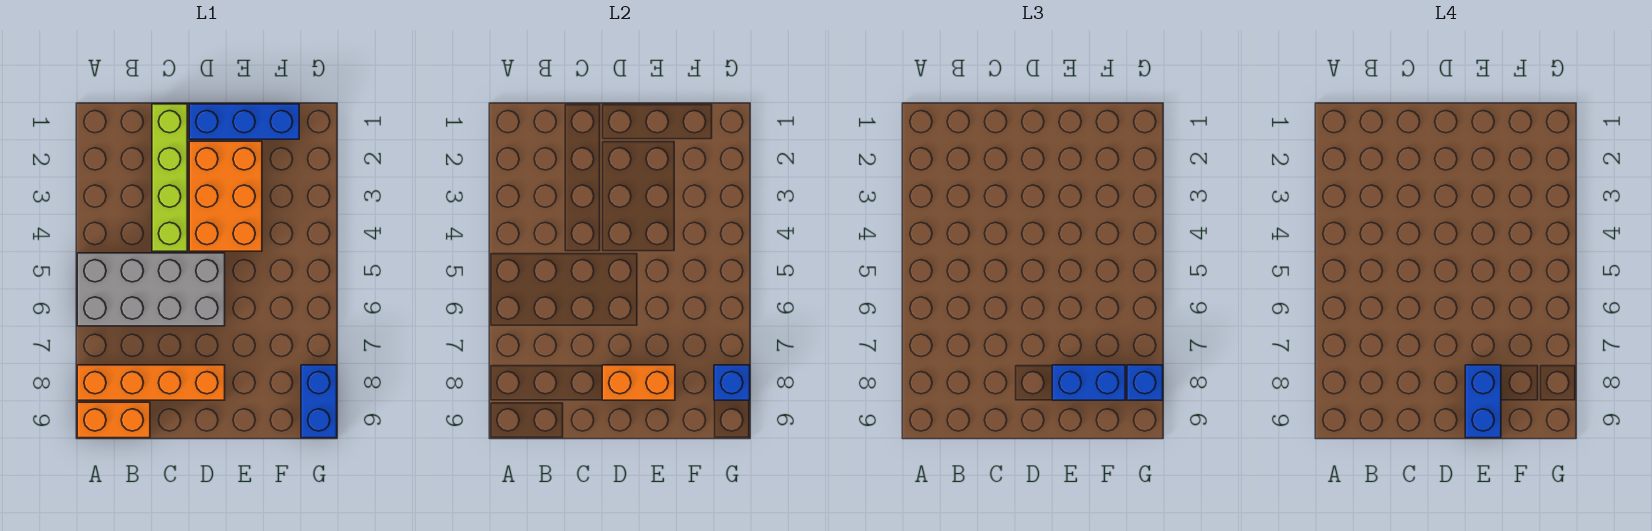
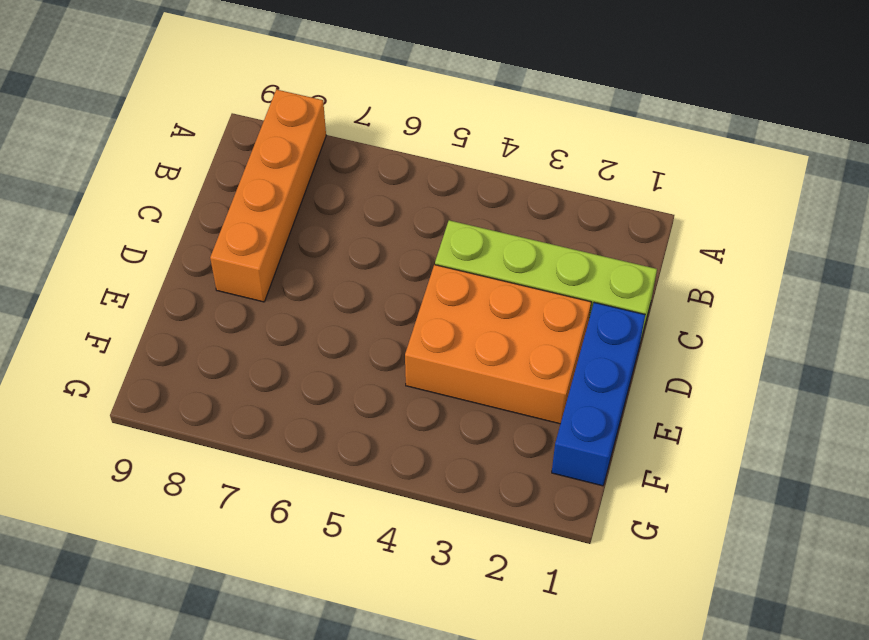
none -> grey 2x4 brick [77,253,225,326]
none -> orange 1x2 brick [77,402,150,438]
none -> blue 1x2 brick [301,365,337,438]

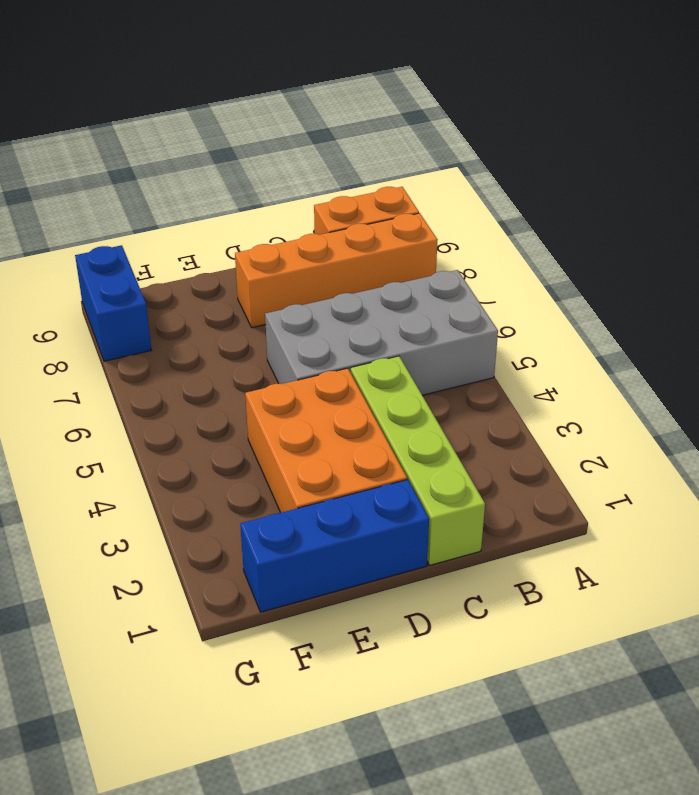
none -> orange 1x2 brick [602,365,675,400]
none -> blue 1x1 brick [714,365,750,400]
none -> blue 1x2 brick [1052,365,1125,400]

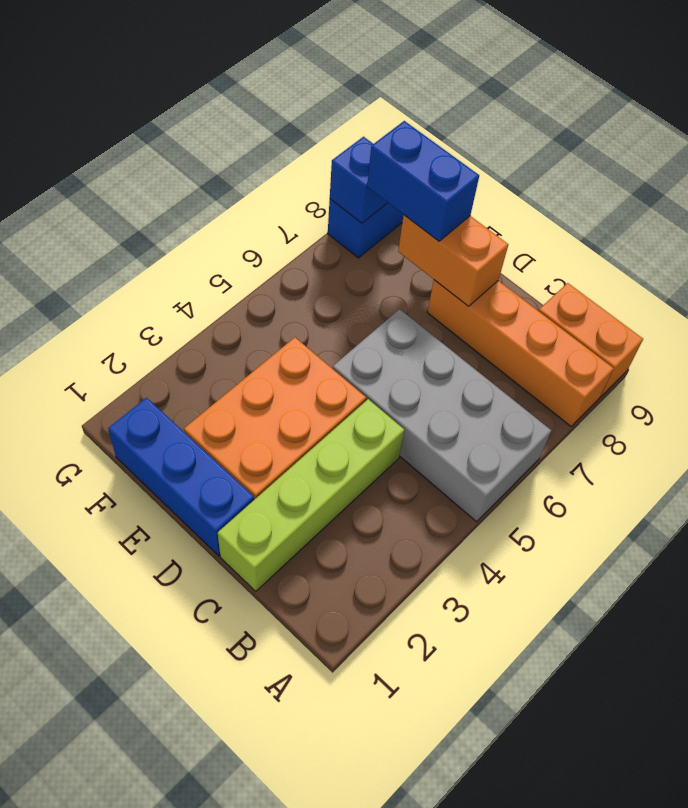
none -> blue 1x1 brick [1127,365,1163,400]
none -> blue 1x2 brick [1465,365,1501,438]

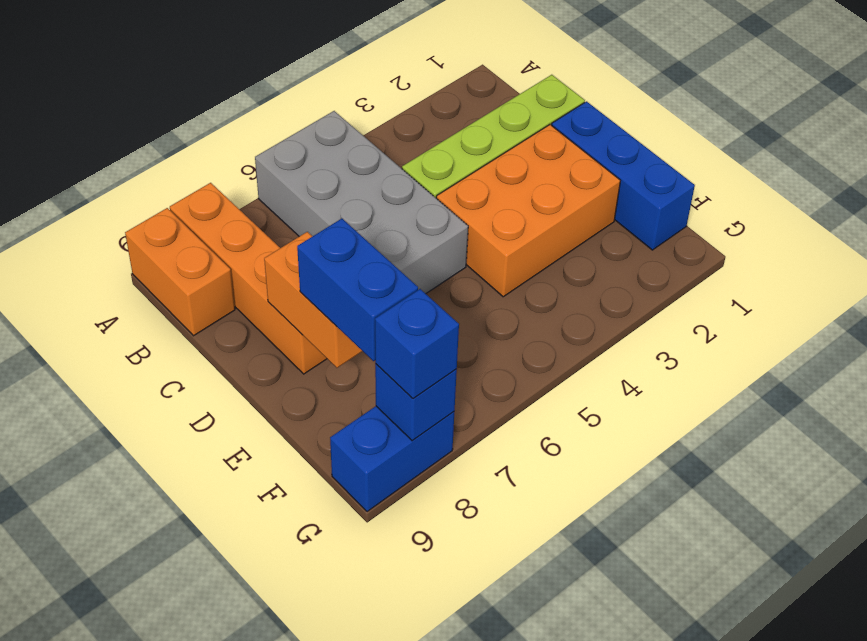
none -> blue 1x2 brick [1465,365,1501,438]

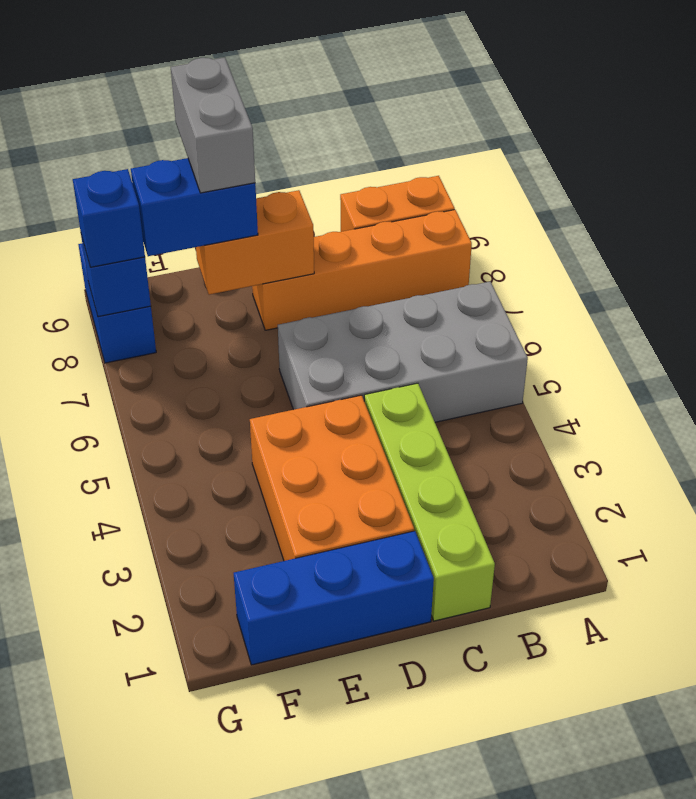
grey 1x2 brick [171,57,255,193] -> blue 1x2 brick [1465,365,1501,438]

